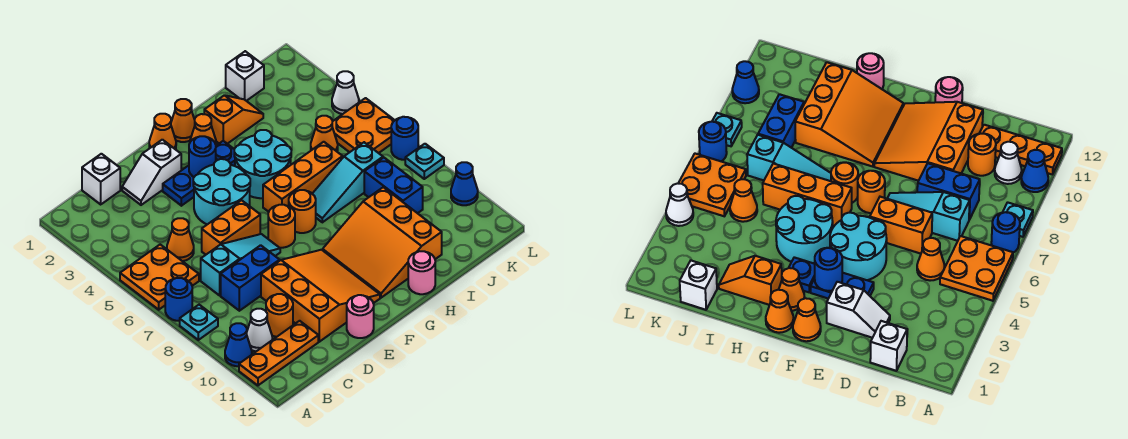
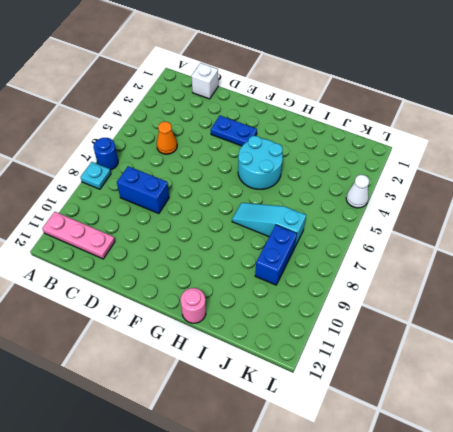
pink 1x3 plate [42,212,115,259] -> orange 1x3 plate [239,321,318,385]
none -> orange 2x2 plate [120,245,199,310]
none -> blue 1x1 cone [225,323,252,366]
none -> white 1x1 cone [247,309,272,351]
none -> cyan 1x3 slope [201,234,280,295]

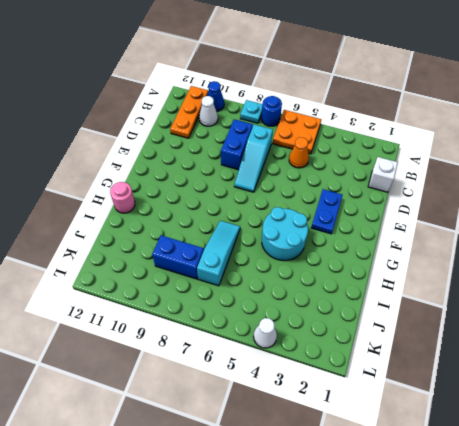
none -> orange 1x1 round brick [266,294,293,337]
none -> white 1x2 slope [122,140,181,205]
none -> orange 1x2 brick [202,200,260,255]
none -> orange 3x3 slope [261,250,380,342]

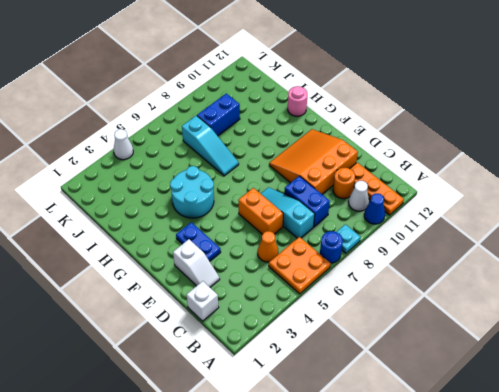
none -> cyan 2x2 round brick [193,159,250,224]
none -> pink 1x1 round brick [347,295,374,338]
none -> orange 1x1 cone [149,114,176,149]
none -> orange 1x1 round brick [268,205,295,248]

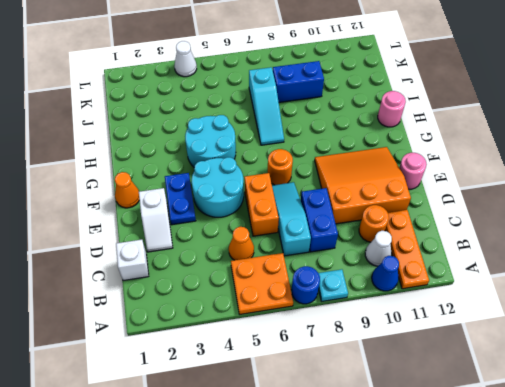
none -> orange 1x1 cone [171,99,195,142]
none -> orange 1x1 cone [190,114,217,145]
none -> blue 1x1 plate [216,141,235,166]
none -> orange 1x3 brick [263,142,343,212]

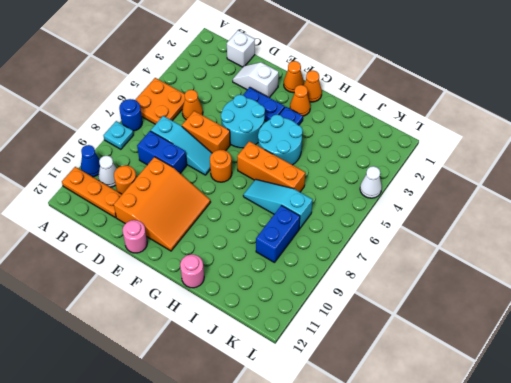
none -> orange 1x1 round brick [289,190,316,233]
none -> orange 3x3 slope [323,187,442,298]
none -> orange 1x2 slope [204,95,263,144]
none -> white 1x1 brick [226,51,264,101]

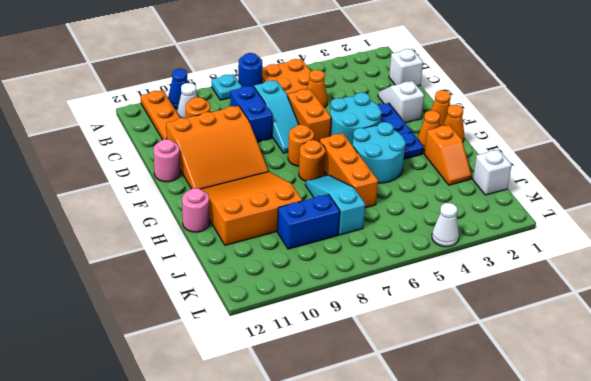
none -> orange 1x1 cone [311,116,338,151]
none -> orange 2x2 plate [332,98,395,153]
none -> blue 1x1 round brick [391,117,418,160]
none -> cyan 1x1 plate [405,144,444,179]

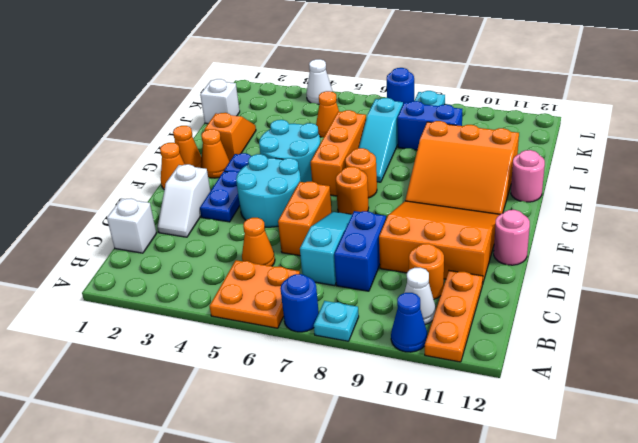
none -> orange 2x2 plate [332,98,395,153]
none -> blue 1x1 cone [451,162,478,205]
none -> blue 1x1 round brick [189,136,216,177]

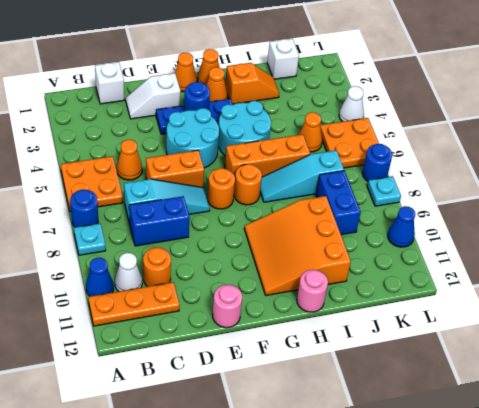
none -> orange 3x3 slope [261,250,380,342]

